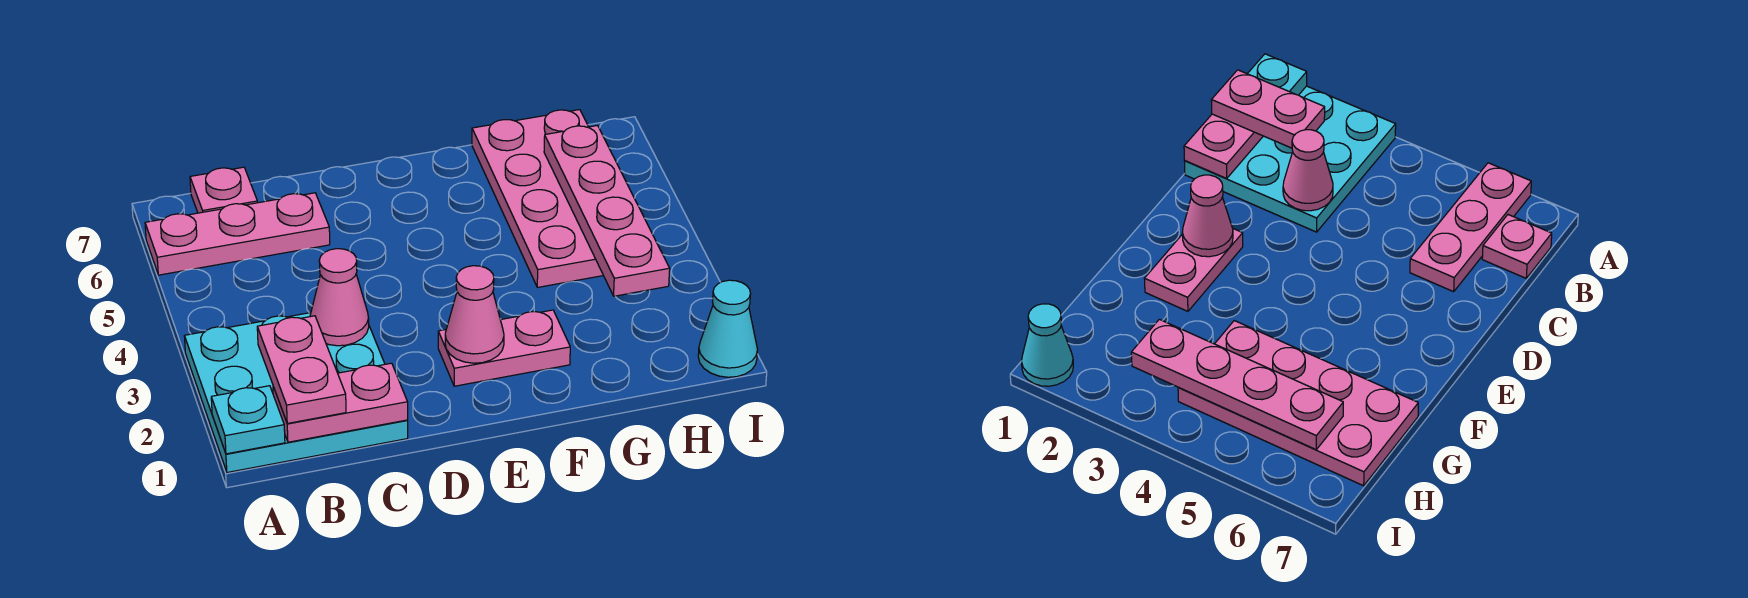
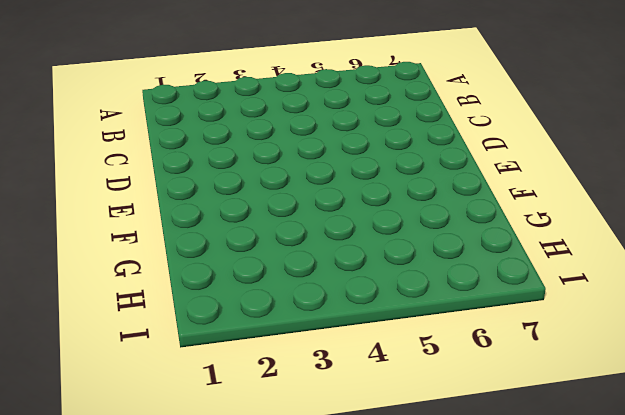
none -> cyan 3x3 plate [185,313,408,472]
none -> pink 1x3 plate [145,193,330,275]
none -> pink 1x1 plate [190,167,258,213]

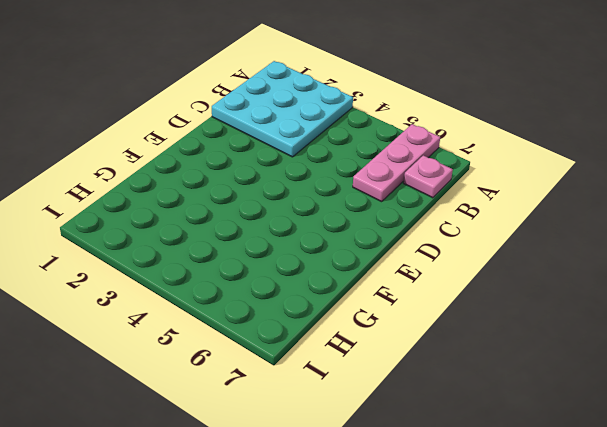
none -> pink 1x2 plate [438,310,570,386]
none -> pink 2x4 plate [472,110,603,287]
none -> cyan 1x1 cone [698,280,758,377]

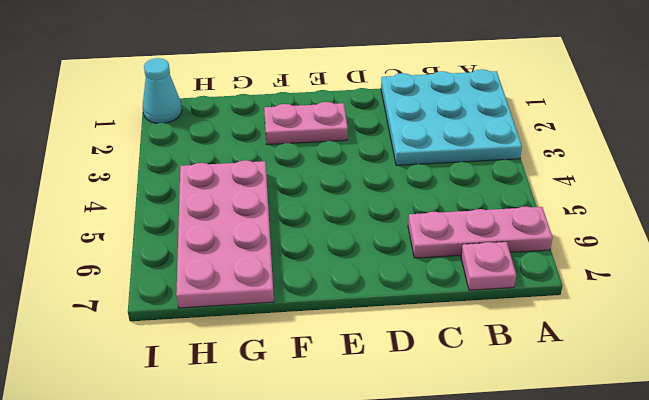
none -> cyan 1x1 plate [211,386,285,454]
none -> pink 1x2 plate [273,363,408,442]
none -> pink 1x1 cone [310,249,369,346]

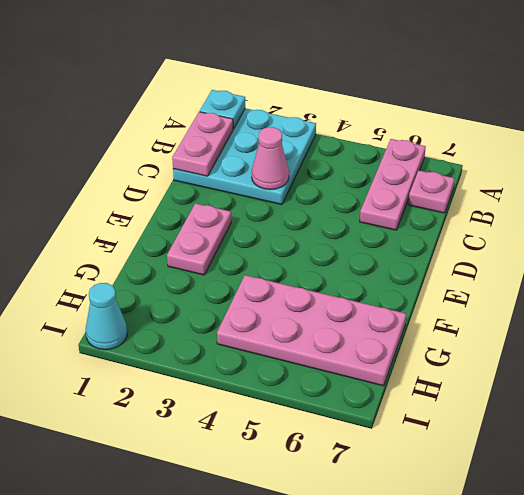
none -> pink 1x1 cone [445,266,504,363]
none -> pink 1x4 plate [544,126,670,296]
none -> pink 1x2 plate [257,316,346,423]

